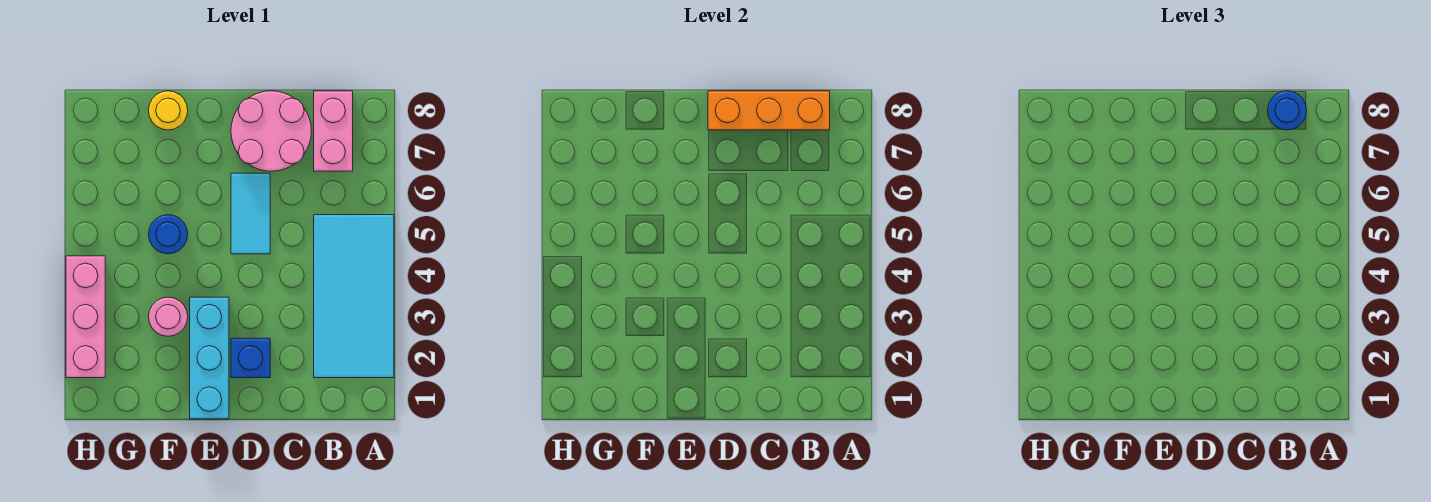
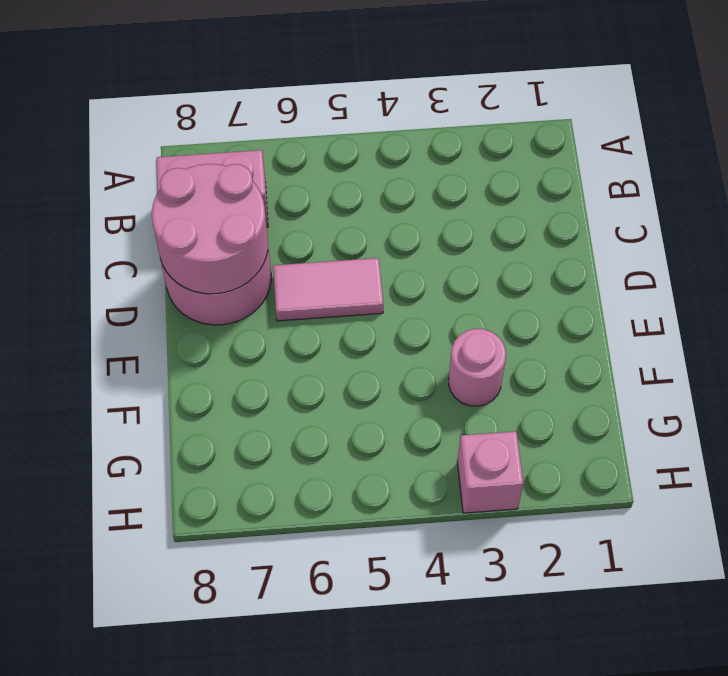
pink 2x2 round brick [152,164,268,294] -> orange 1x3 brick [708,91,830,130]
pink 1x2 tile [273,258,383,321] -> cyan 1x2 tile [231,173,270,254]
pink 1x1 brick [457,431,523,513] -> pink 1x3 brick [66,256,105,378]
none -> cyan 2x4 tile [314,215,394,378]
none -> blue 1x1 brick [231,338,270,378]
none -> cyan 1x3 brick [190,297,229,419]

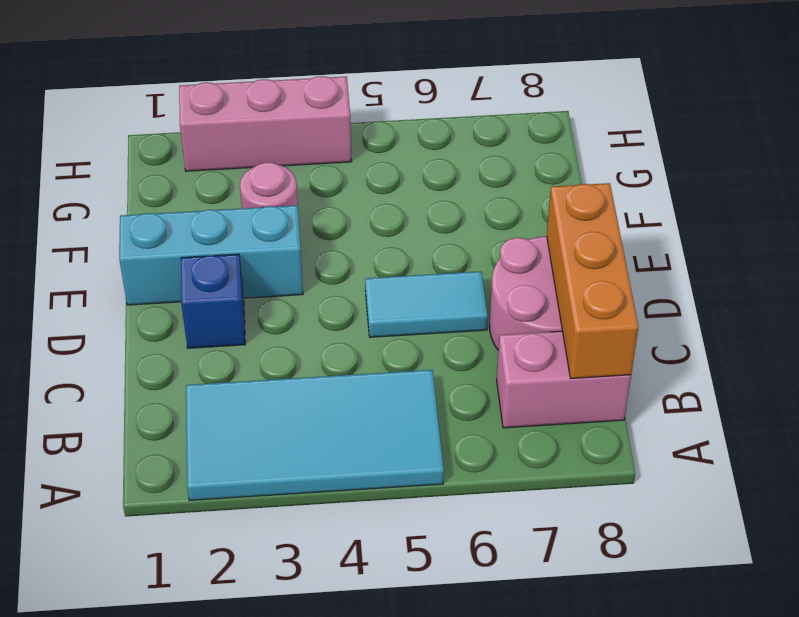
none -> blue 1x1 round brick [148,215,188,254]
none -> yellow 1x1 round brick [149,91,188,130]
none -> blue 1x1 round brick [1268,91,1307,130]

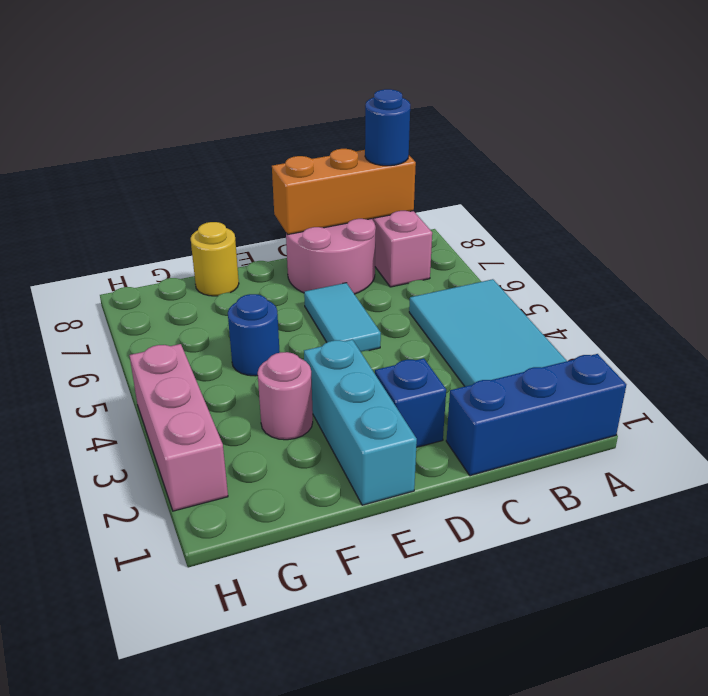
blue 1x3 brick [446,354,626,476] -> none

